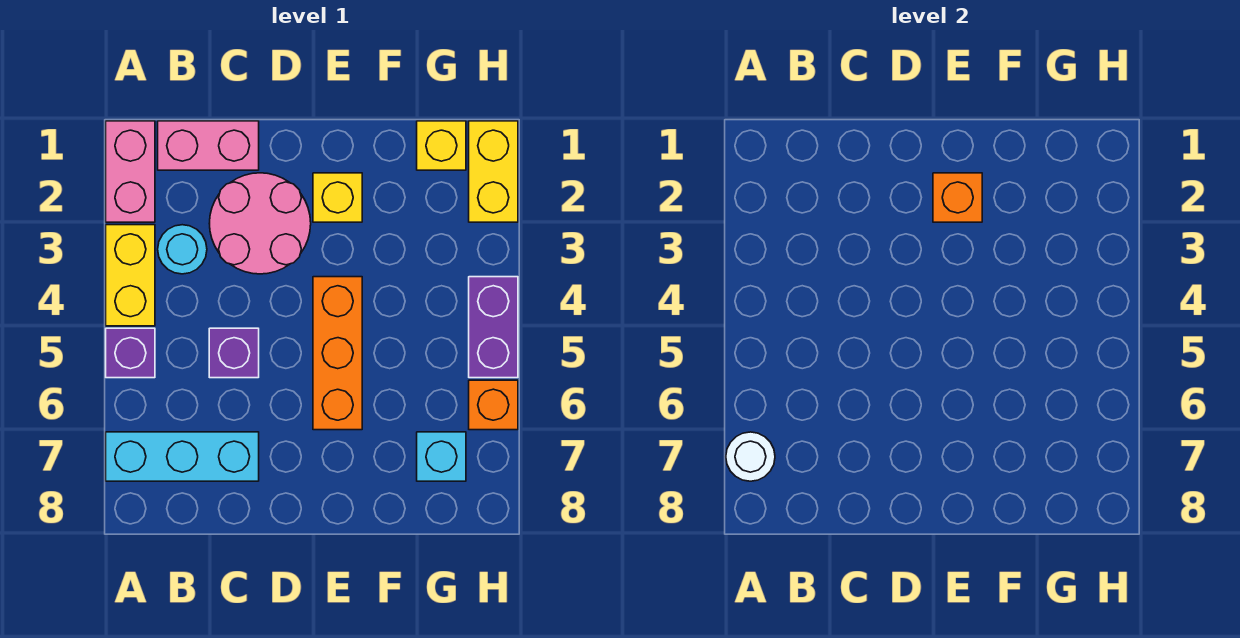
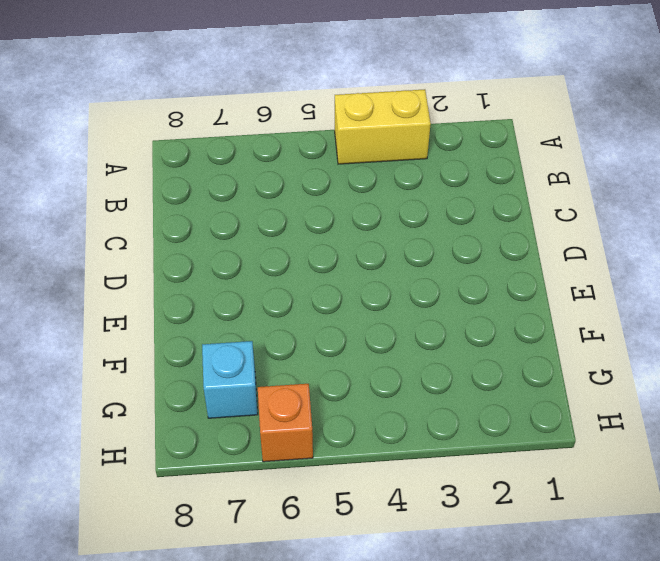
none -> pink 1x2 brick [106,121,155,222]
none -> purple 1x1 brick [106,328,155,378]
none -> cyan 1x3 brick [106,432,259,481]

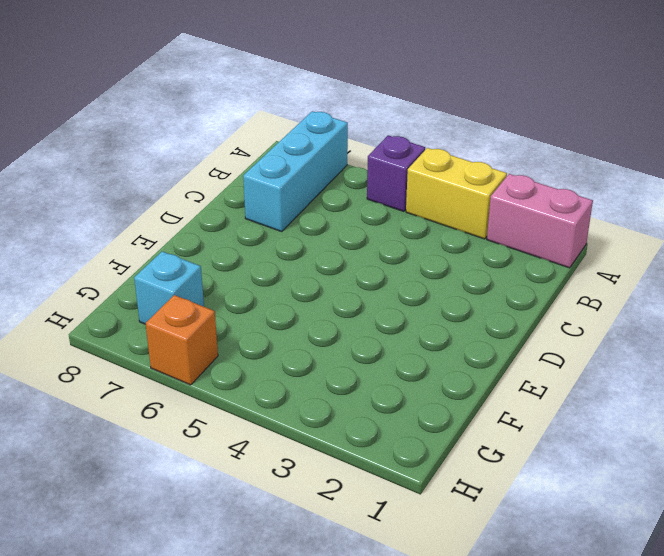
none -> pink 1x2 brick [158,121,259,170]
none -> cyan 1x1 round brick [158,225,207,274]
none -> pink 2x2 round brick [209,173,311,274]

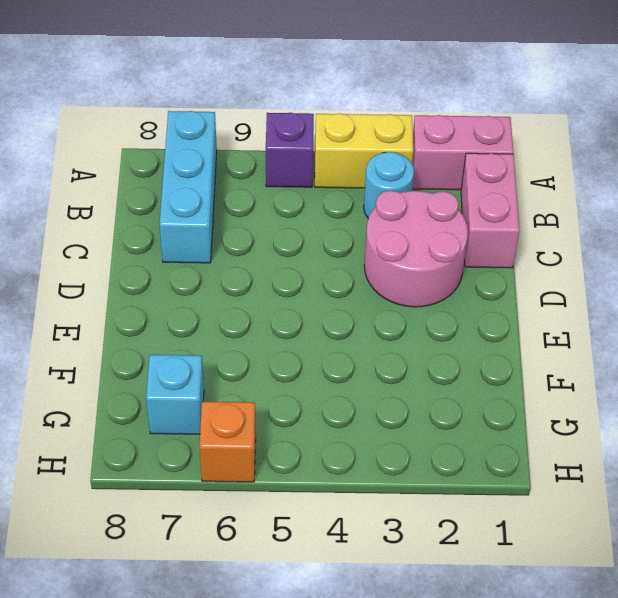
none -> purple 1x1 brick [209,328,259,378]
none -> yellow 1x1 brick [313,173,362,222]
none -> orange 1x3 brick [313,277,362,430]

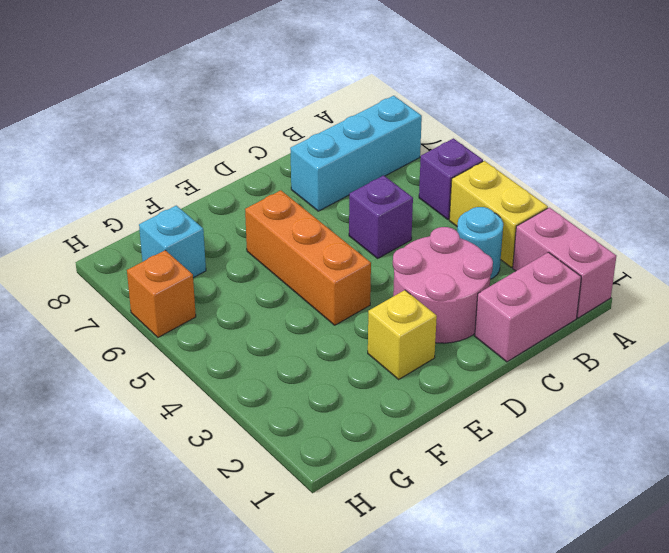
none -> yellow 1x1 brick [417,121,466,170]
none -> yellow 1x2 brick [469,121,518,222]
none -> purple 1x2 brick [469,277,518,378]

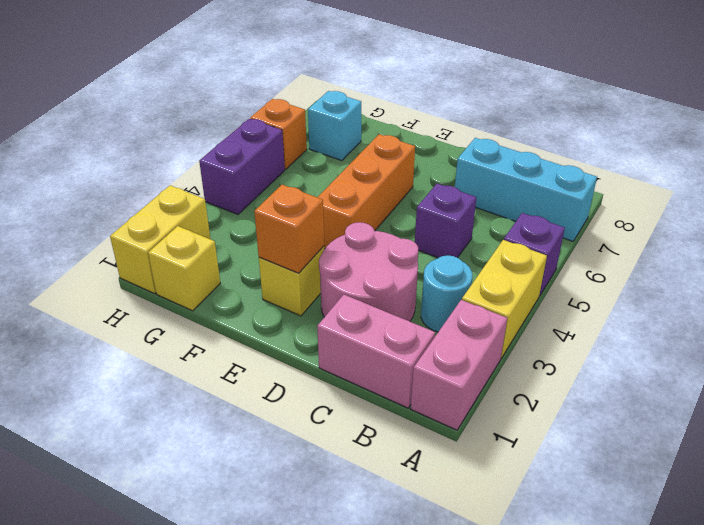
none -> white 1x1 round brick [726,432,775,481]

